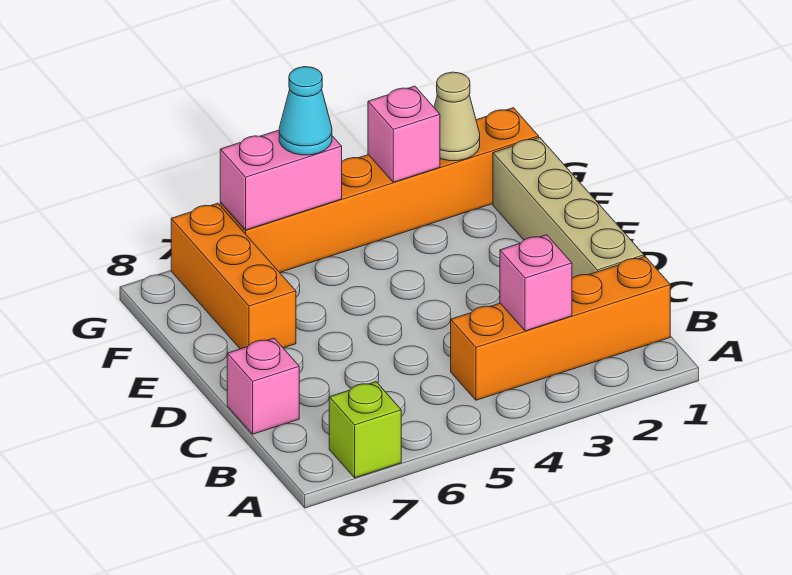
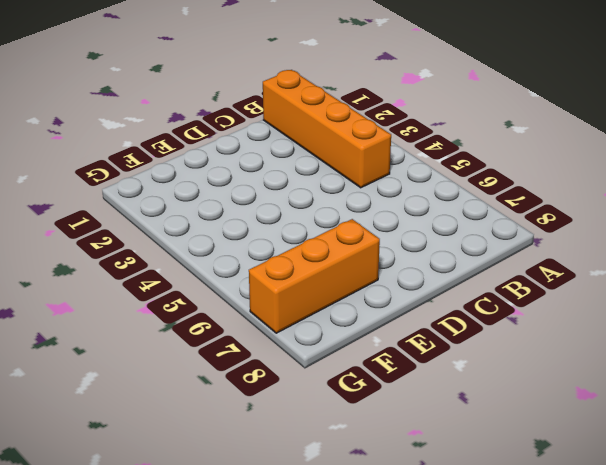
none -> lime 1x1 brick [329,382,401,478]
none -> tan 1x4 brick [493,138,644,278]

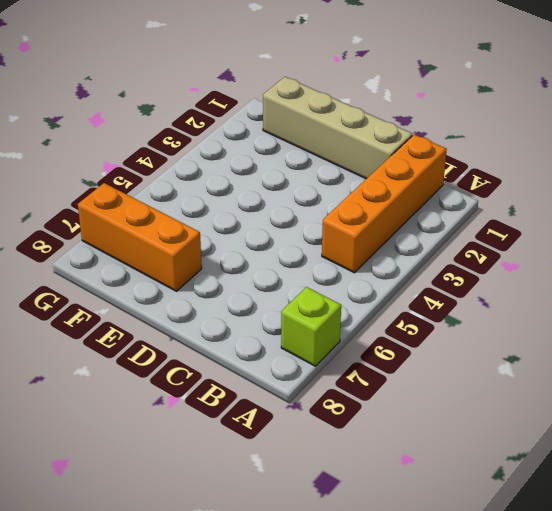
none -> pink 1x1 brick [227,338,299,434]
none -> orange 1x6 brick [220,108,539,272]

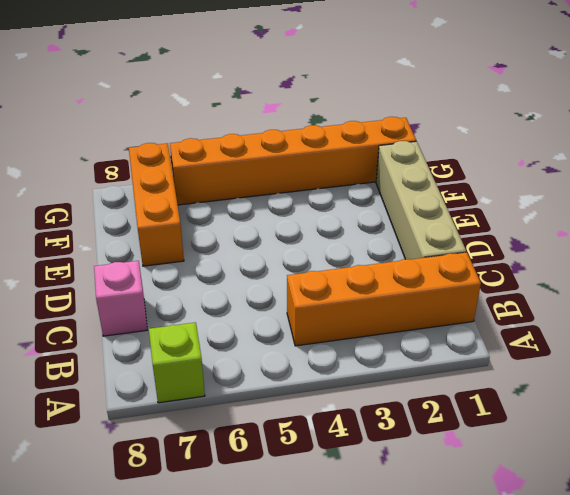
none -> pink 1x1 brick [500,235,572,331]
none -> tan 1x1 cone [434,72,480,161]

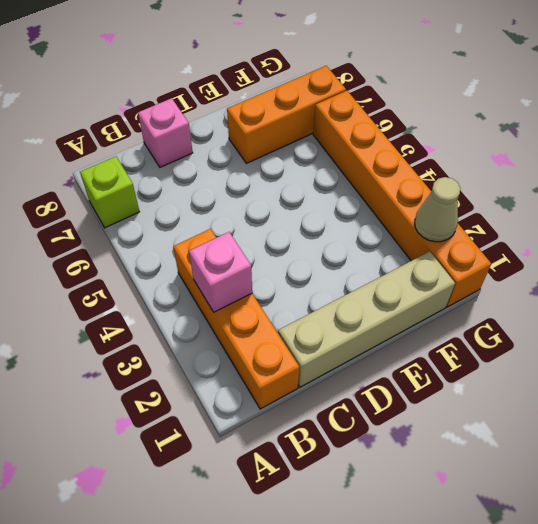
none -> pink 1x1 brick [368,86,440,182]
none -> pink 1x2 brick [220,130,342,230]

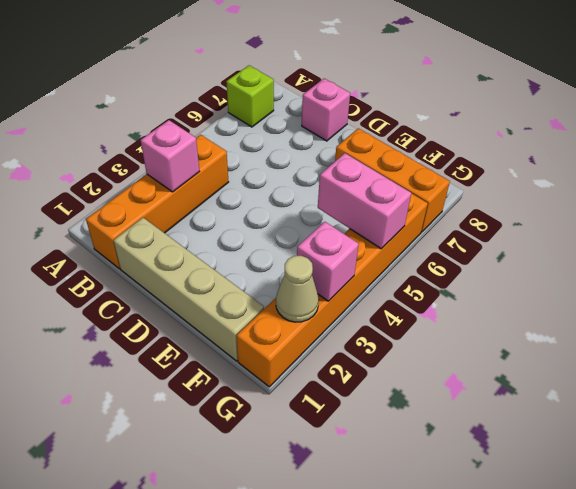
pink 1x2 brick [318,153,411,249] -> pink 1x2 brick turned to [220,130,342,230]
none -> cyan 1x1 cone [279,67,332,155]

